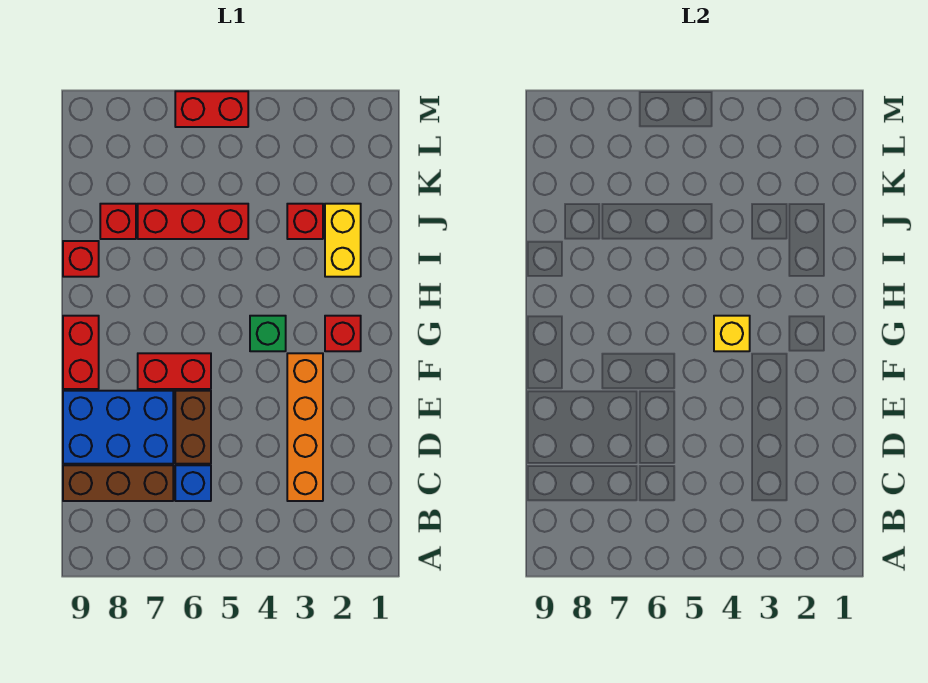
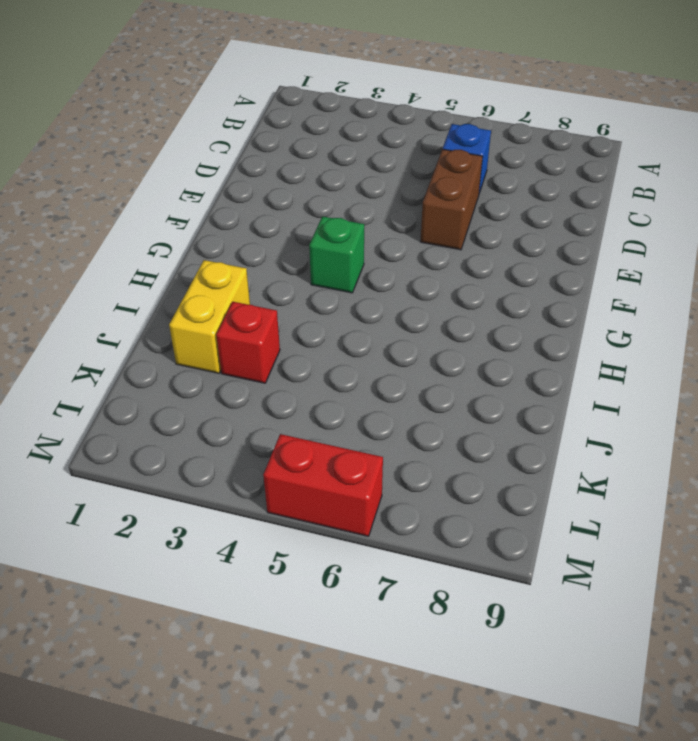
none -> orange 1x4 brick [287,353,323,501]
none -> brown 1x3 brick [63,465,173,501]
none -> blue 2x3 brick [63,391,173,464]

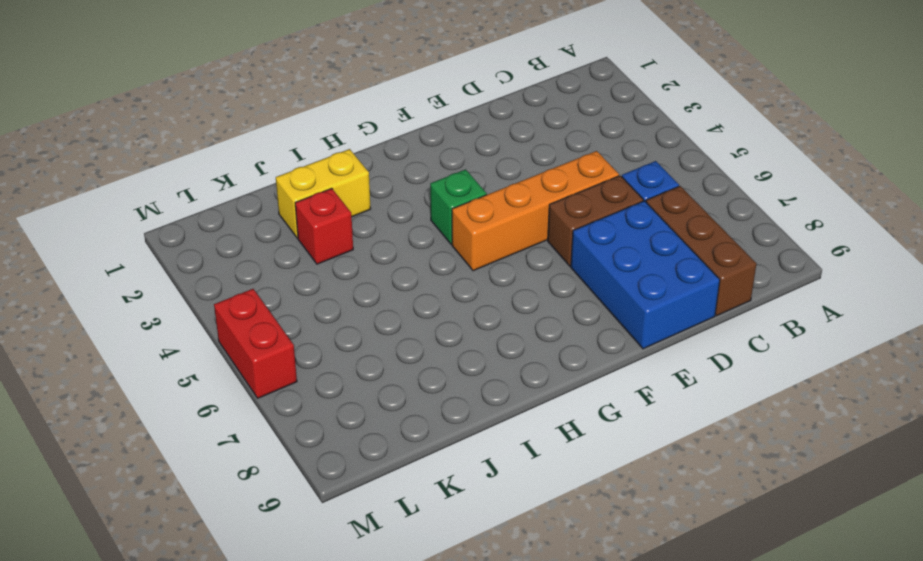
orange 1x4 brick [452,151,619,271] -> orange 1x4 brick moved to [287,353,323,501]
none -> red 1x2 brick [138,353,211,389]
none -> red 1x2 brick [63,316,99,389]
none -> red 1x1 brick [325,316,361,351]

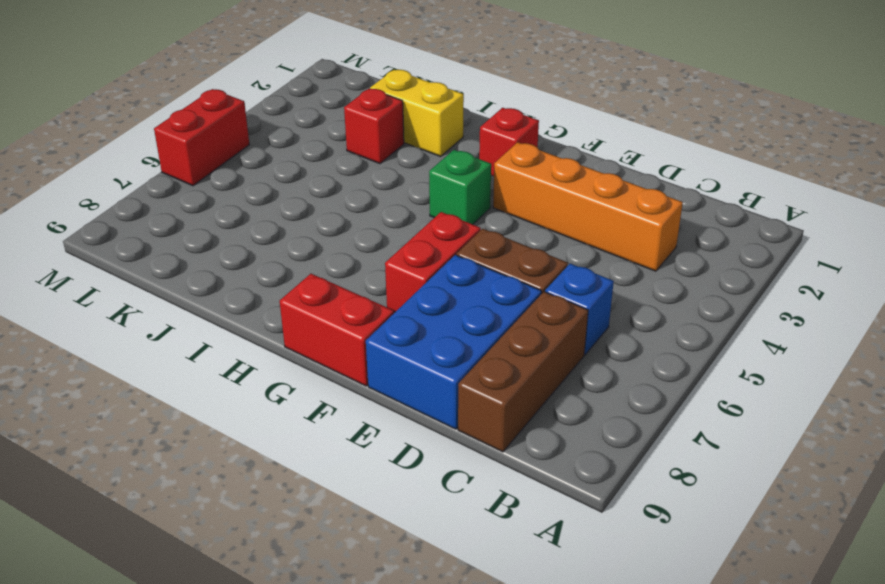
none -> red 1x1 brick [63,241,99,277]
none -> red 1x3 brick [138,204,248,239]
none -> red 1x1 brick [100,204,136,239]

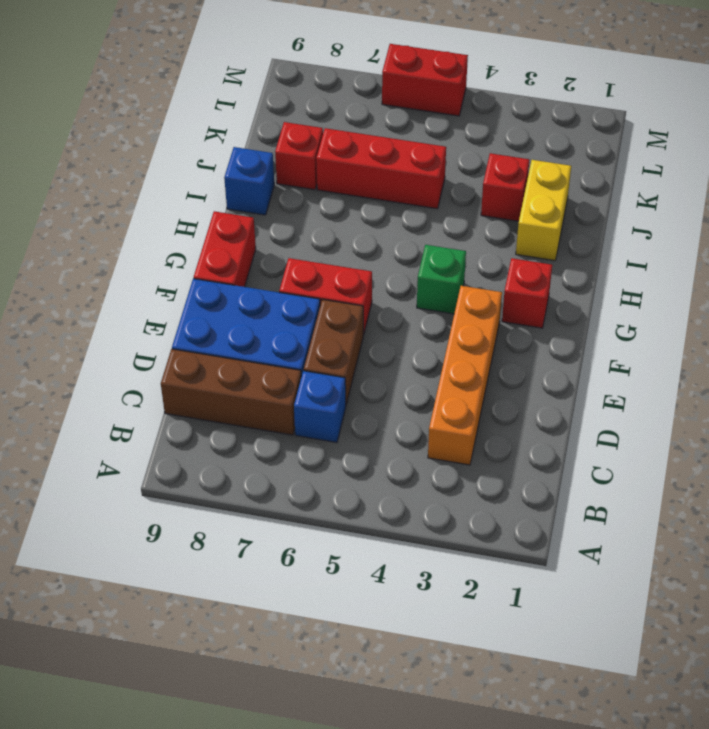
blue 1x1 brick [224,147,274,215] -> red 1x1 brick [63,241,99,277]
none -> yellow 1x1 brick [714,316,750,351]

